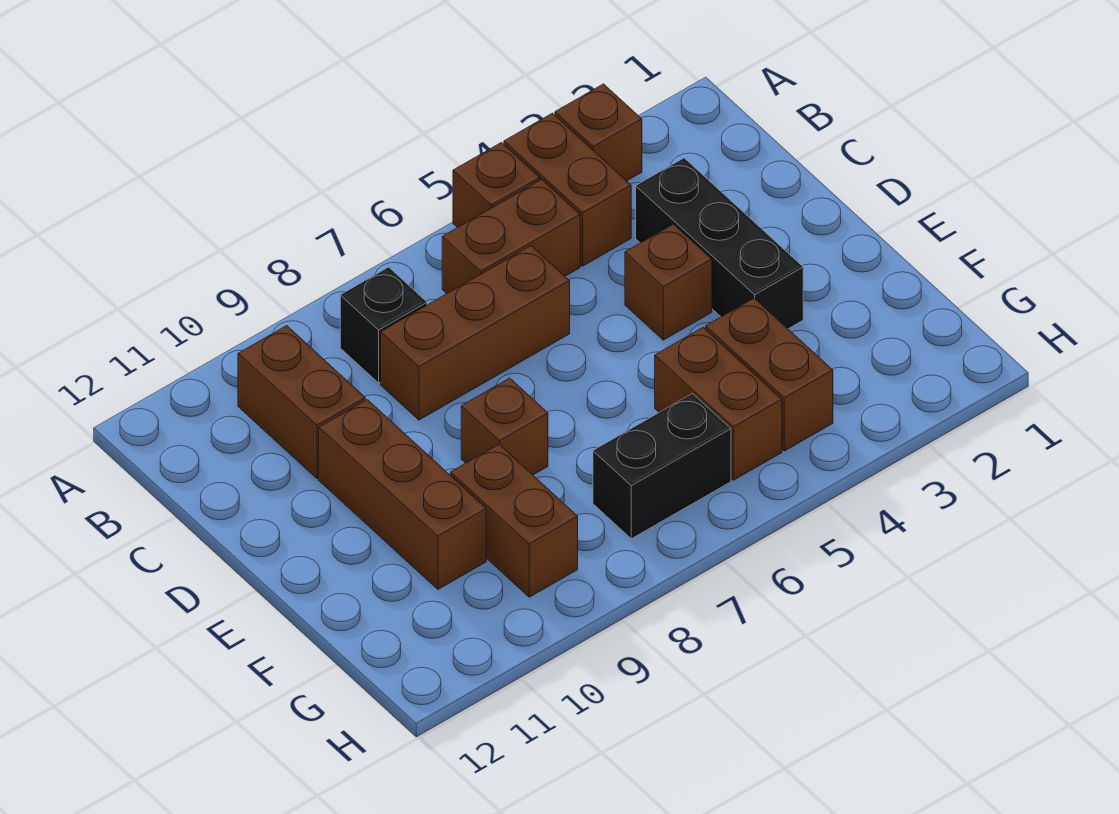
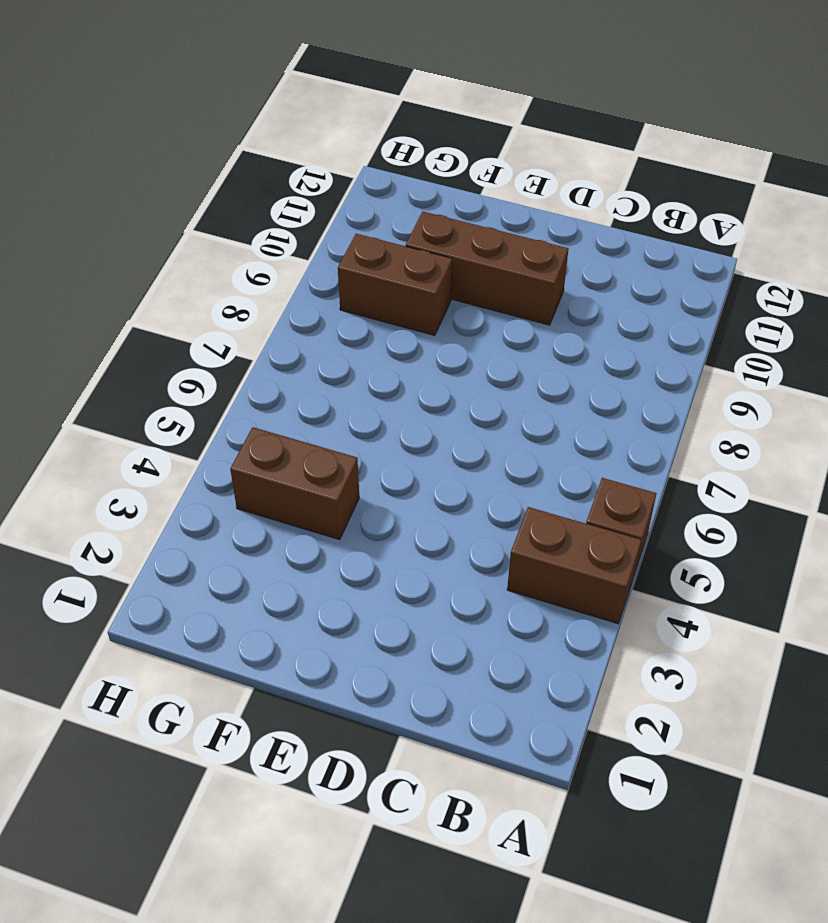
none -> brown 1x1 brick [555,84,642,181]
none -> brown 1x2 brick [442,179,580,294]
none -> black 1x1 brick [340,267,427,383]

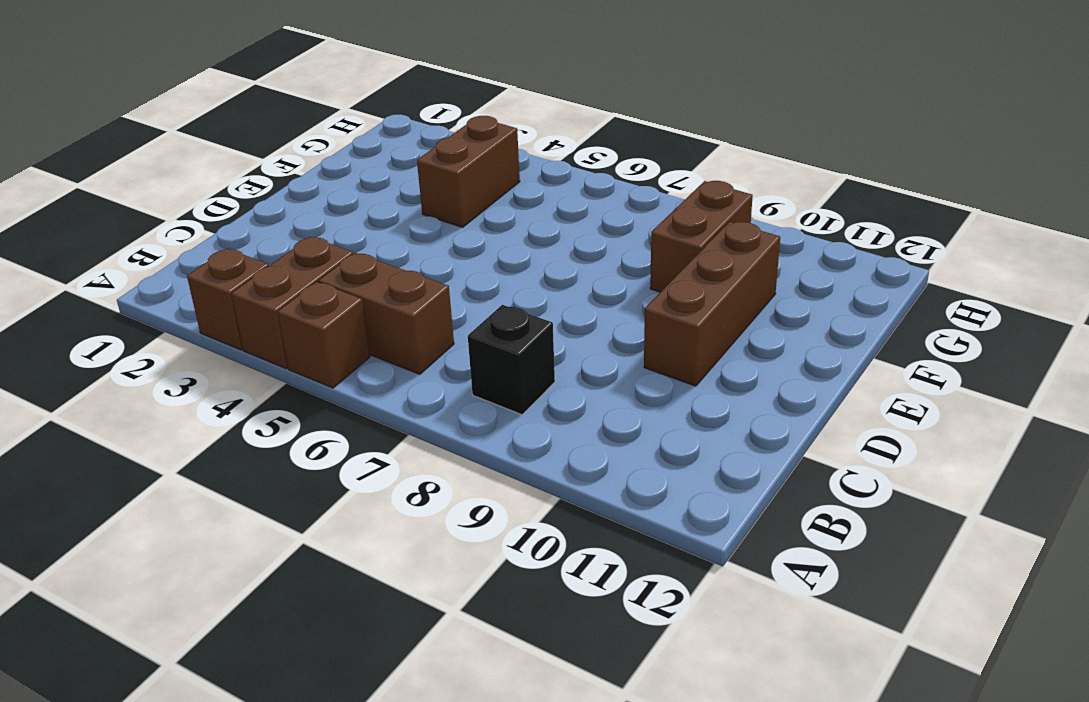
none -> brown 1x2 brick [238,326,365,478]
none -> black 1x3 brick [636,158,803,329]
none -> brown 1x3 brick [381,246,570,420]

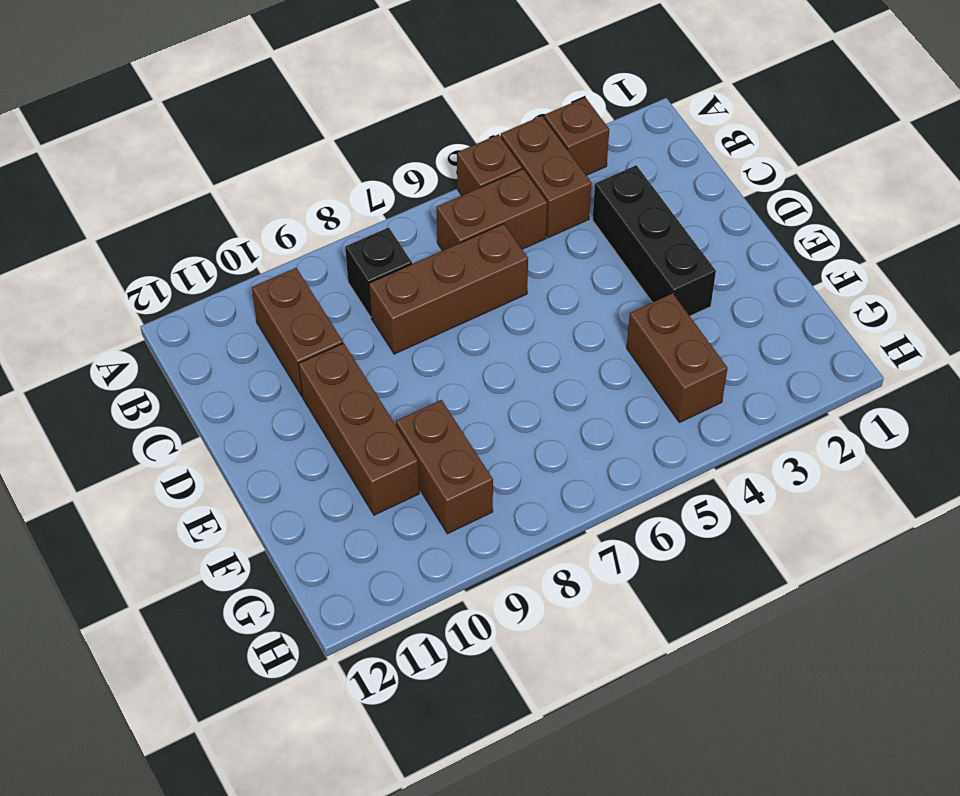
none -> brown 1x1 brick [625,224,712,340]
none -> brown 1x1 brick [461,378,548,475]
none -> brown 1x2 brick [655,328,782,480]

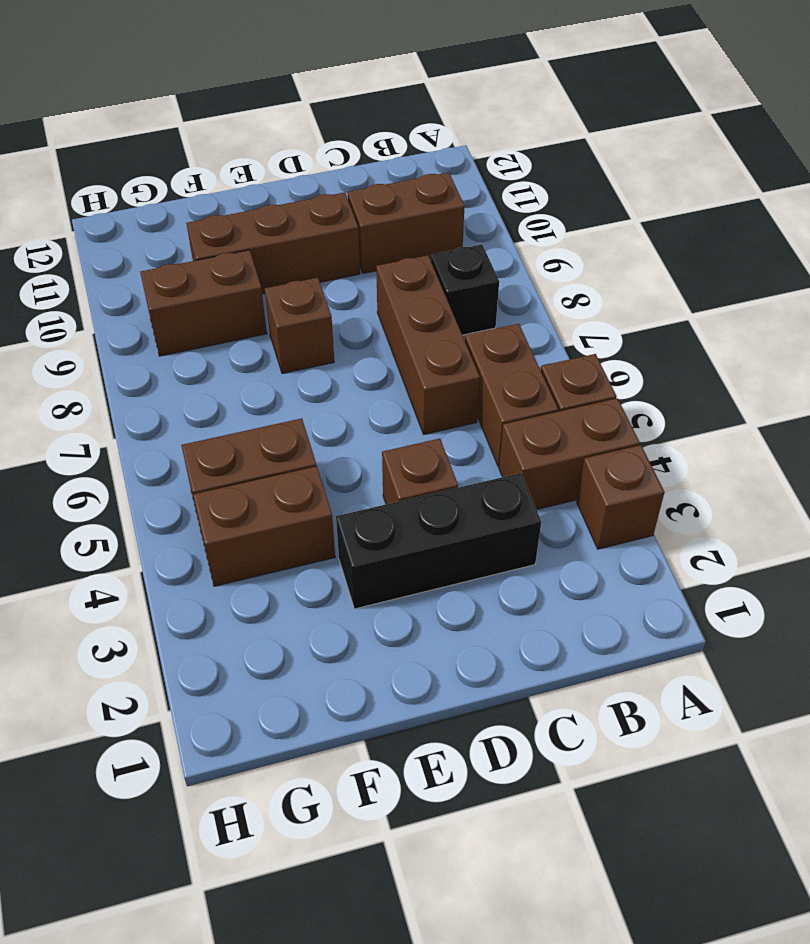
none -> black 1x2 brick [593,394,731,539]

